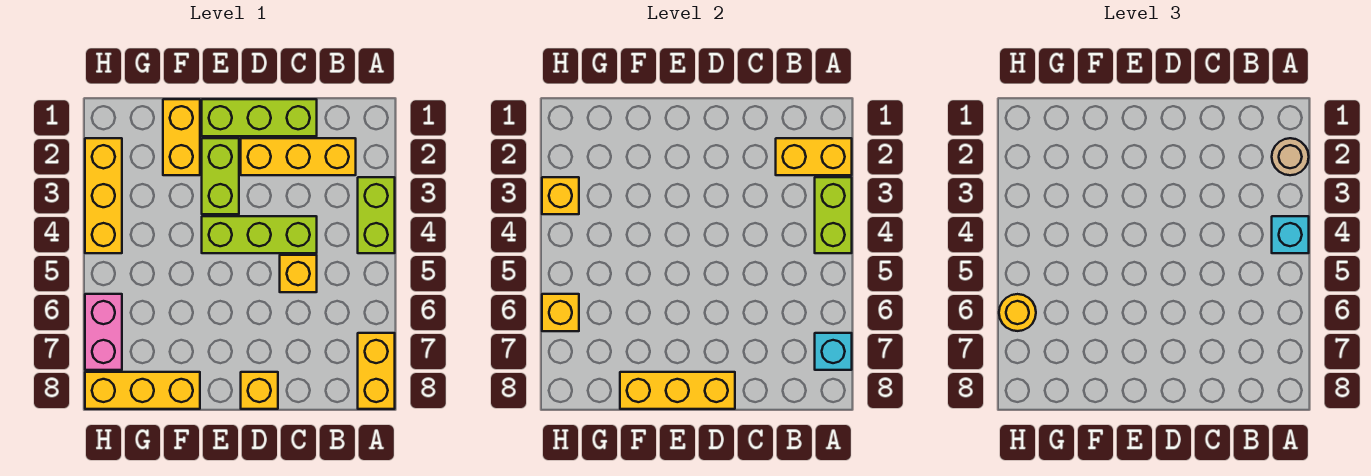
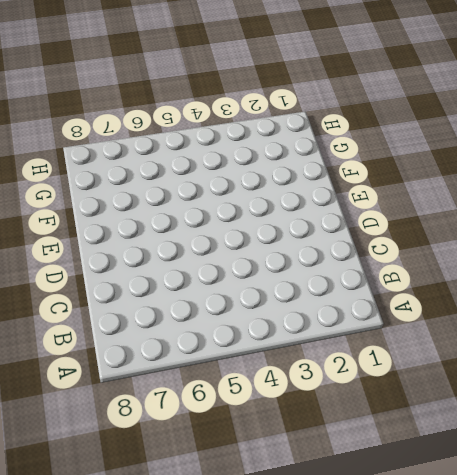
none -> lime 1x2 brick [358,177,395,253]
none -> yellow 1x2 brick [358,333,395,409]
none -> yellow 1x3 brick [241,138,356,175]

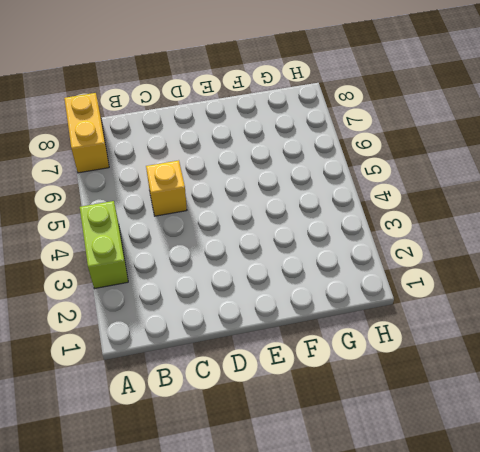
none -> yellow 1x3 brick [241,138,356,175]
none -> lime 1x3 brick [202,99,317,136]
none -> lime 1x3 brick [202,216,317,253]

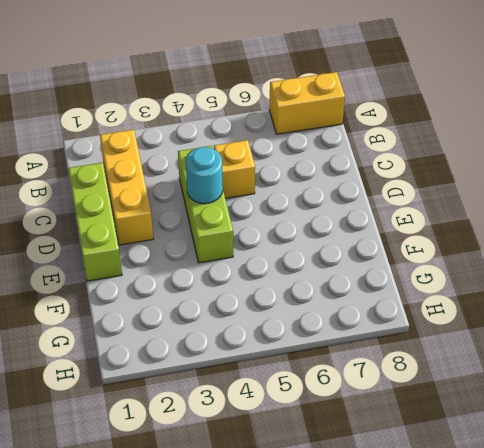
cyan 1x1 round brick [186,147,223,204] -> none
none -> lime 1x2 brick [358,177,395,253]
none -> yellow 1x1 brick [241,372,278,409]
none -> lime 1x2 brick [202,138,239,214]

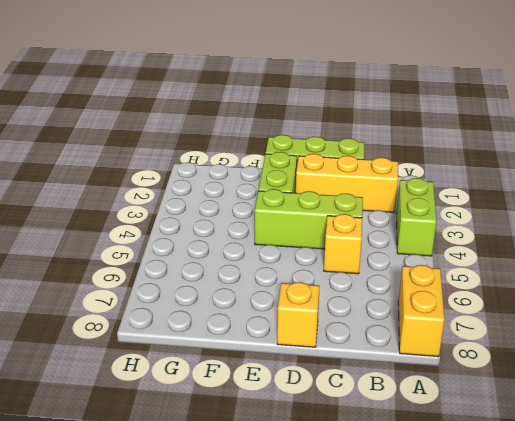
none -> yellow 1x2 brick [163,99,200,175]
none -> yellow 1x3 brick [85,372,200,409]
none -> yellow 1x3 brick [85,138,122,253]

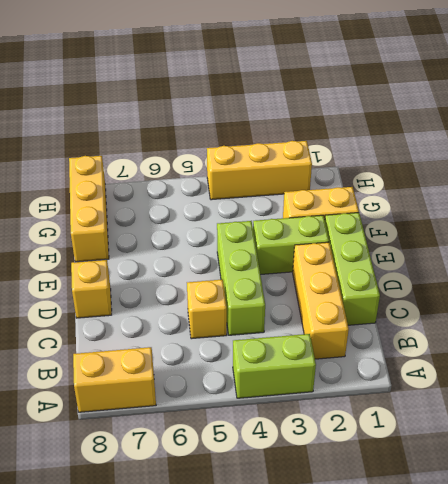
none -> pink 1x2 brick [85,294,122,370]
none -> yellow 1x2 brick [776,138,852,175]
none -> lime 1x2 brick [815,177,852,253]

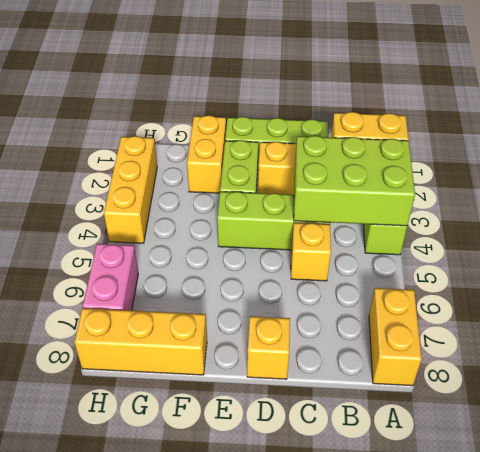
lime 2x3 brick [294,136,415,226] -> lime 1x2 brick [815,177,852,253]
none -> cyan 1x1 brick [815,333,852,370]
none -> yellow 1x3 brick [620,372,735,409]
none -> yellow 1x1 brick [542,177,579,214]

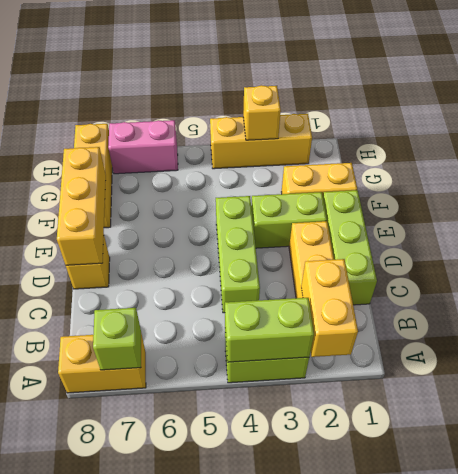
lime 1x1 brick [93,308,141,370] -> cyan 1x1 brick [815,333,852,370]
none -> yellow 1x1 brick [280,255,317,292]
none -> yellow 1x1 brick [542,294,579,331]
none -> tan 1x1 round brick [1272,138,1309,175]

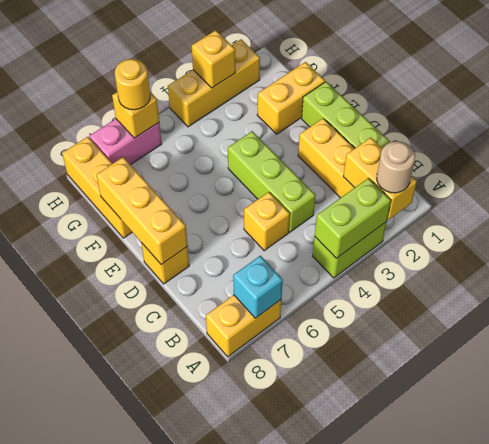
none -> lime 1x2 brick [202,138,239,214]
none -> cyan 1x1 brick [1272,216,1309,253]

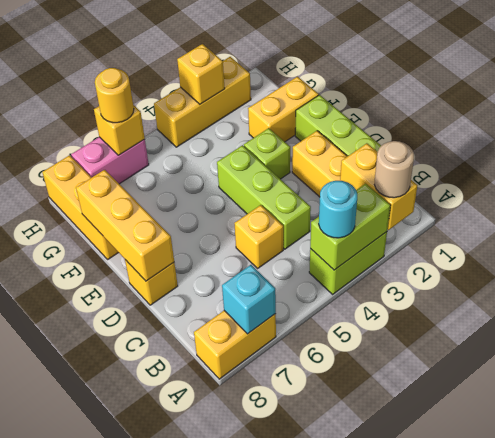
cyan 1x1 round brick [319,181,357,238] -> cyan 1x1 brick [1272,216,1309,253]
lime 1x1 brick [244,128,290,179] -> lime 1x2 brick [202,138,239,214]

